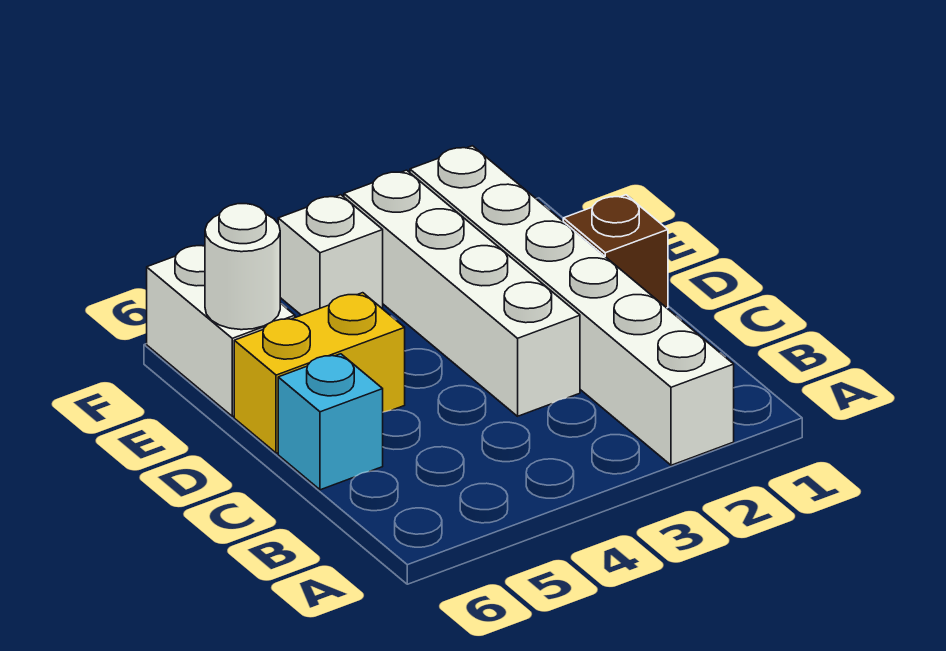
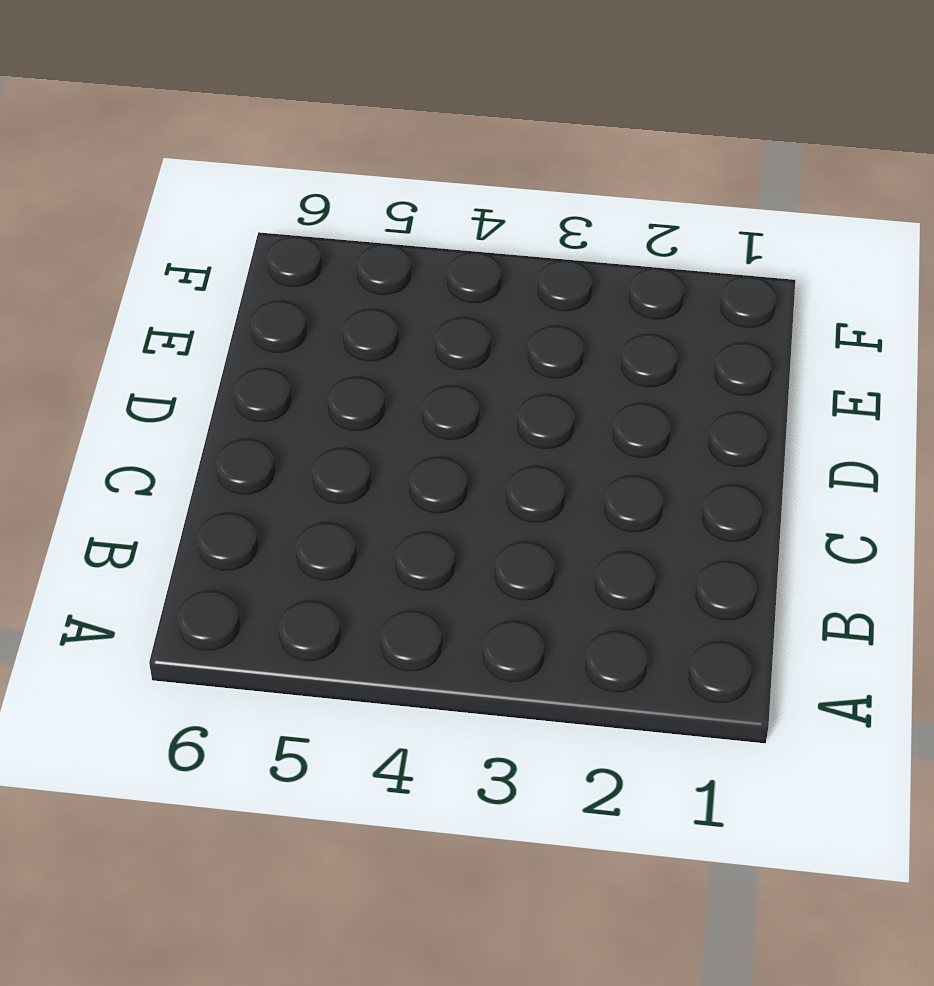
none -> white 1x6 brick [410,146,734,465]
none -> white 1x4 brick [344,170,580,416]

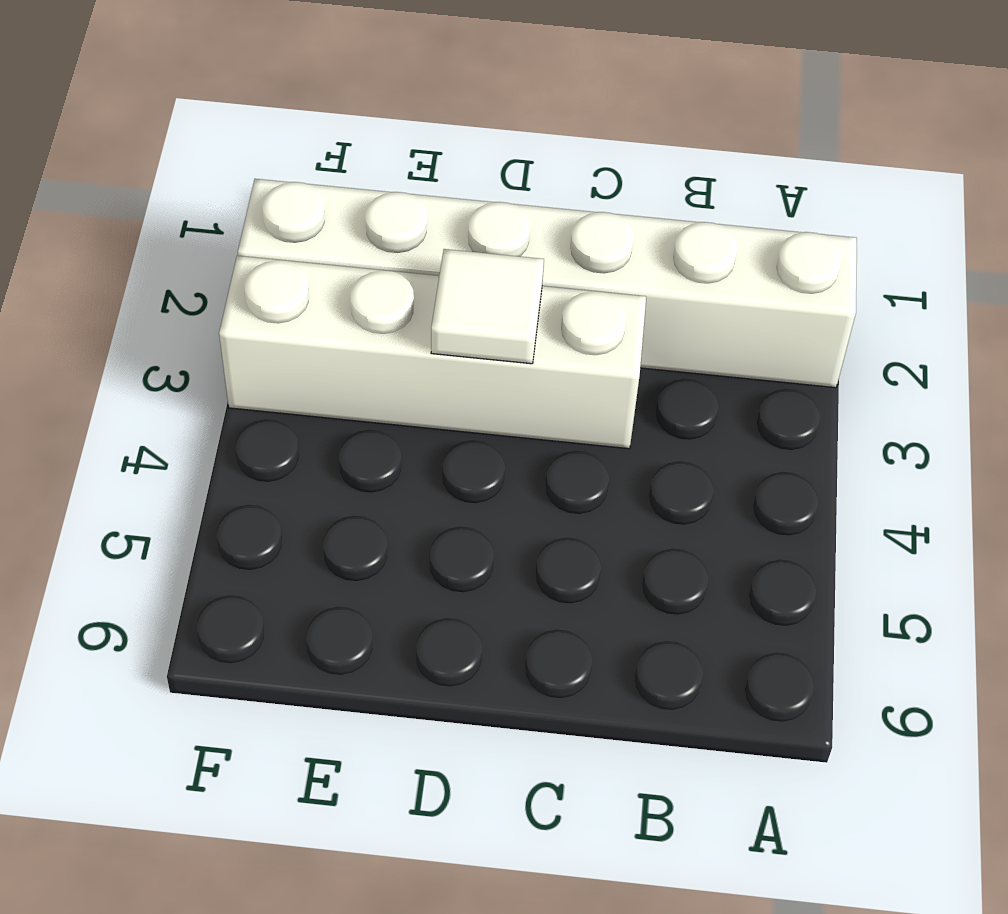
white 1x1 tile [431,249,544,364] -> none
none -> cyan 1x1 brick [278,354,383,490]
none -> brown 1x1 brick [563,195,668,308]

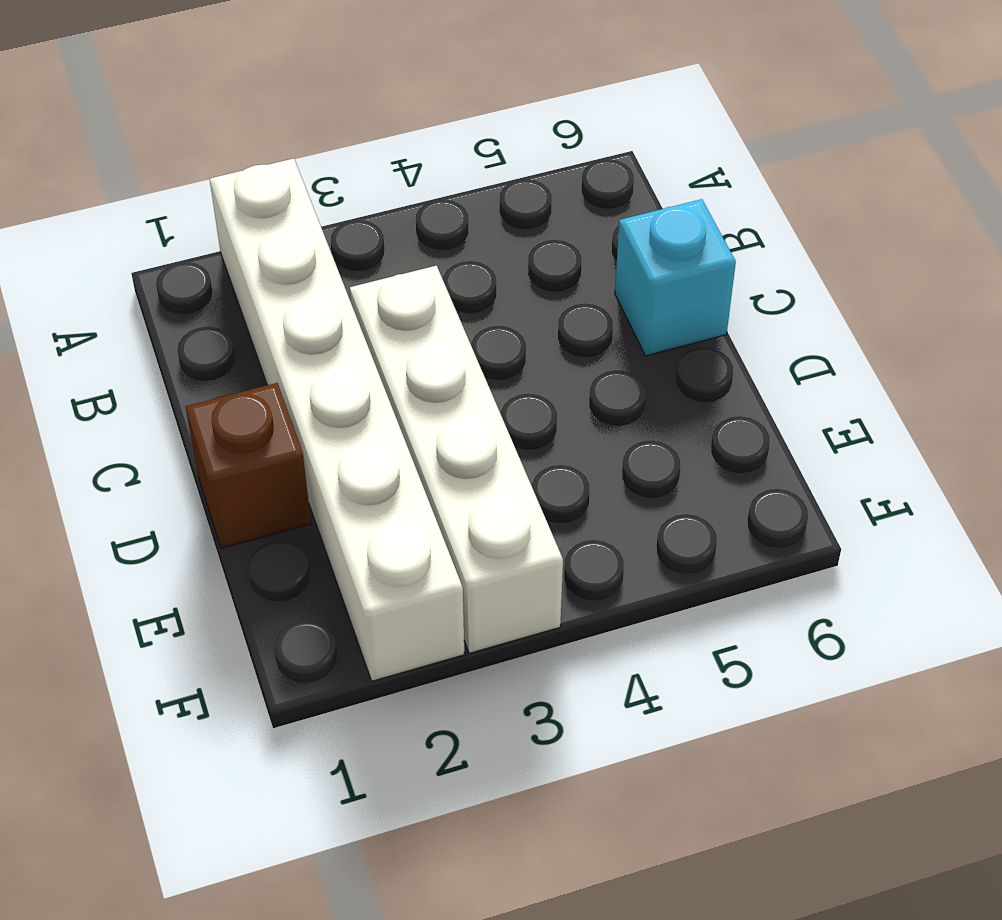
none -> yellow 1x2 brick [234,293,405,453]
none -> white 1x2 brick [147,245,295,416]

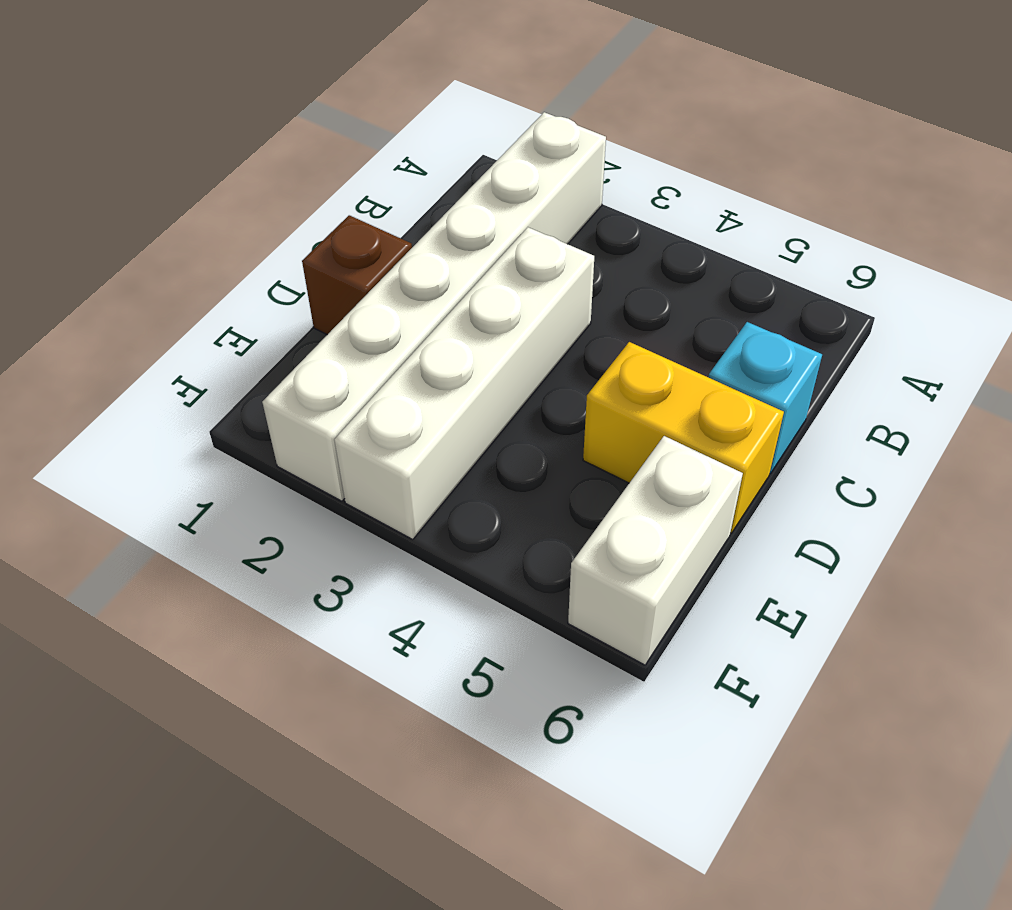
none -> white 1x1 brick [278,195,383,315]
none -> white 1x1 round brick [205,204,280,330]

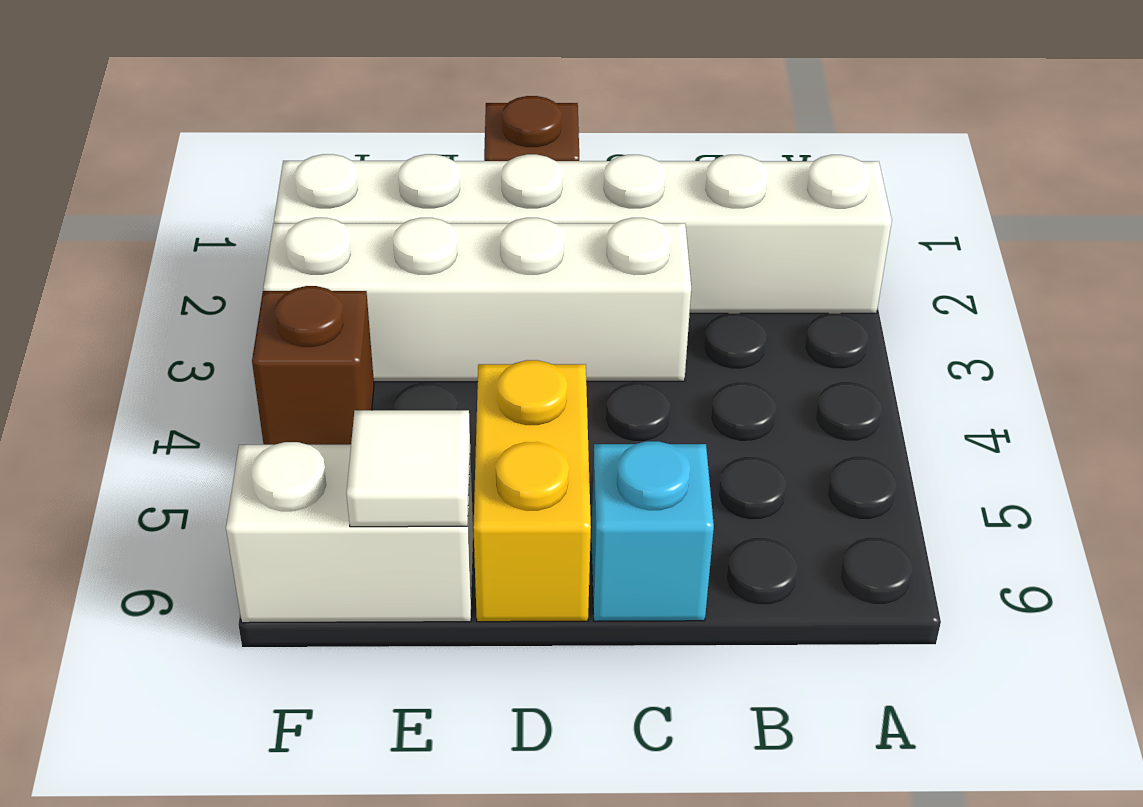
white 1x1 tile [347,410,470,527] -> white 1x1 round brick [205,204,280,330]
brown 1x1 brick [252,286,374,445] -> white 1x1 brick [278,195,383,315]

